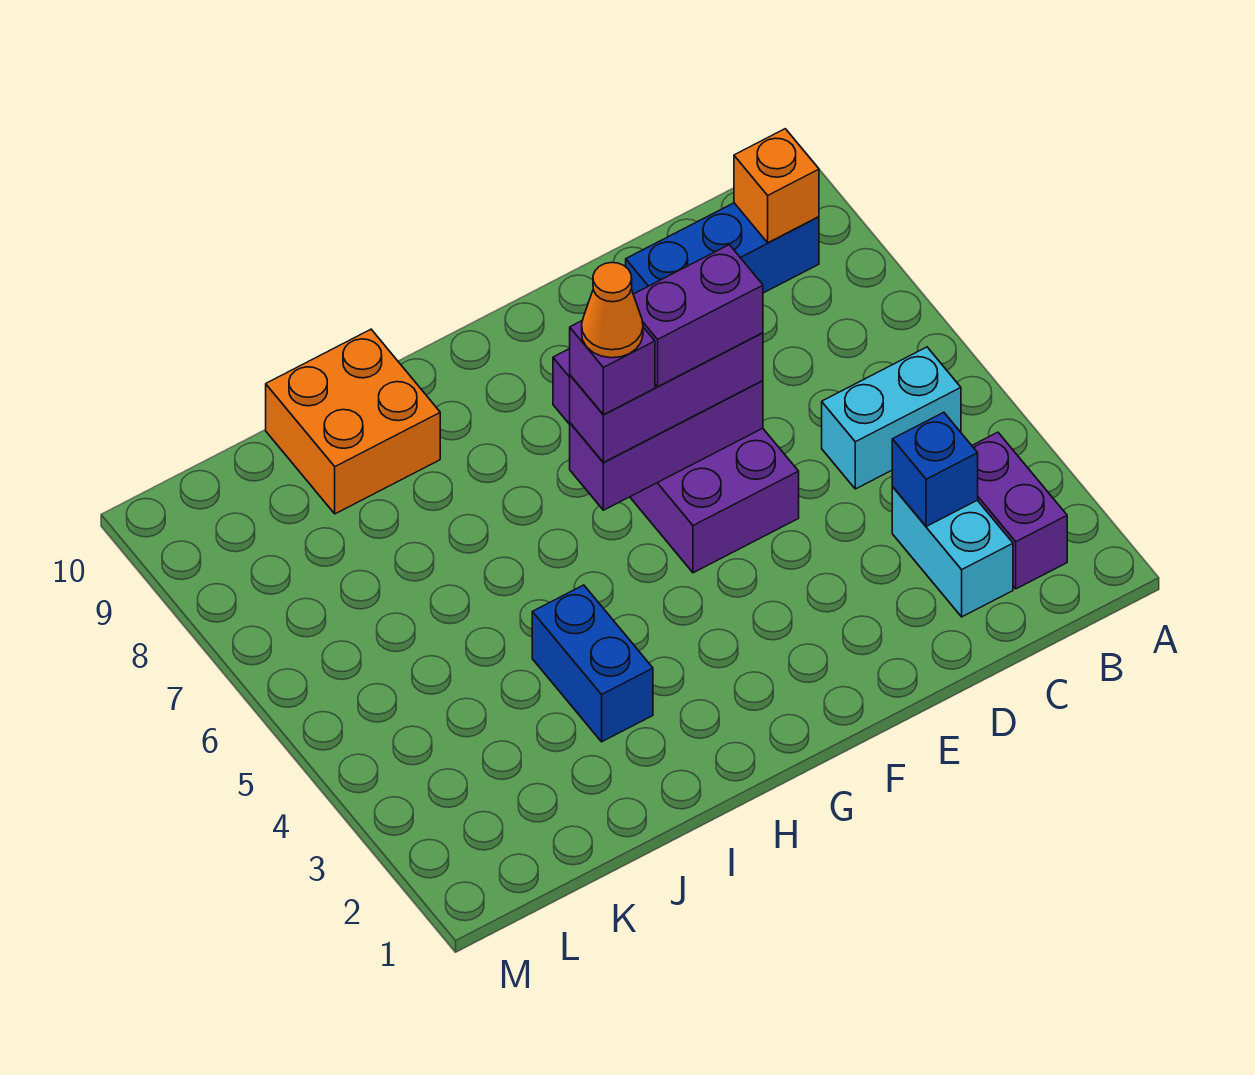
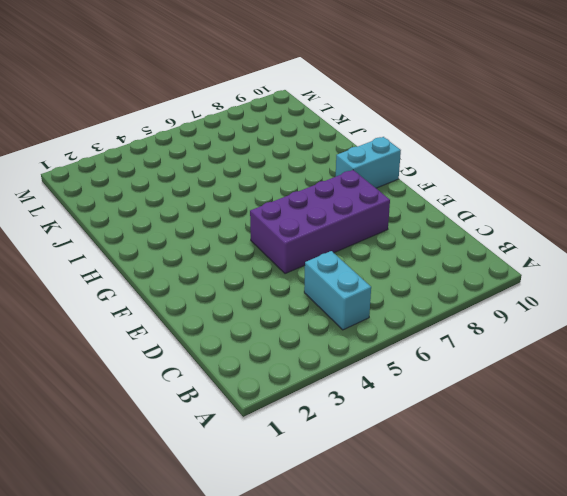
cyan 1x2 brick [336,137,401,188] -> cyan 1x2 brick moved to [892,487,1013,617]
none -> purple 1x2 brick [972,432,1067,589]
none -> blue 1x3 brick [626,203,819,294]
none -> blue 1x2 brick [532,585,653,742]

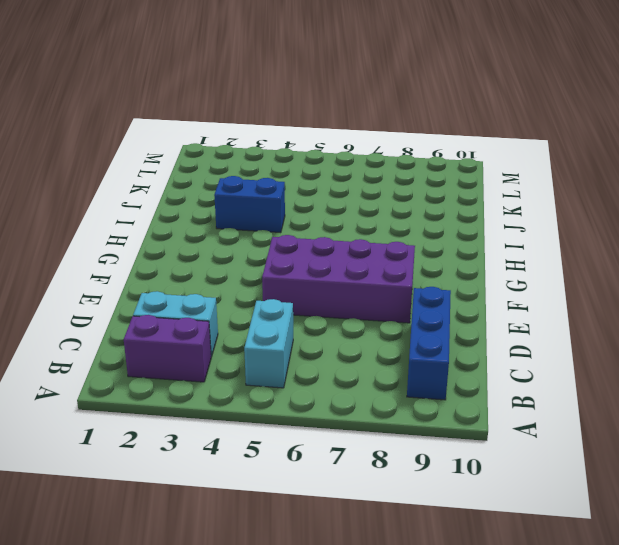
none -> orange 2x2 brick [266,329,440,514]
none -> orange 1x1 brick [734,129,819,243]
none -> blue 1x1 brick [892,412,978,527]

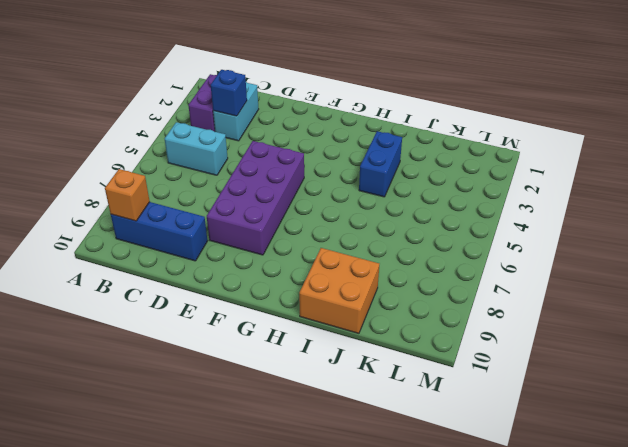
none -> purple 1x3 brick [570,381,763,510]
none -> purple 1x3 brick [570,333,763,462]
none -> purple 1x2 brick [633,245,763,387]

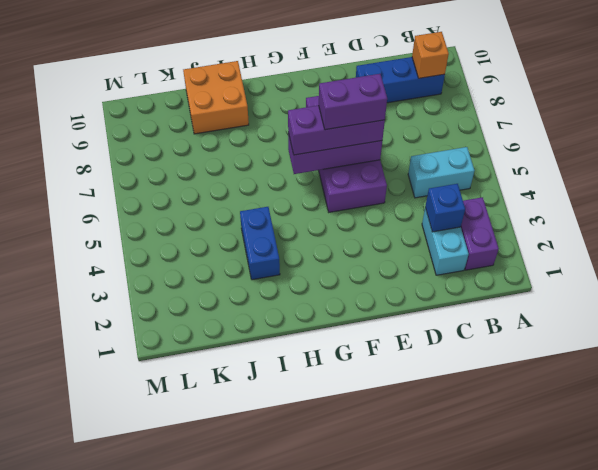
none -> purple 1x1 brick [570,321,655,415]
none -> orange 1x1 cone [582,263,643,358]

